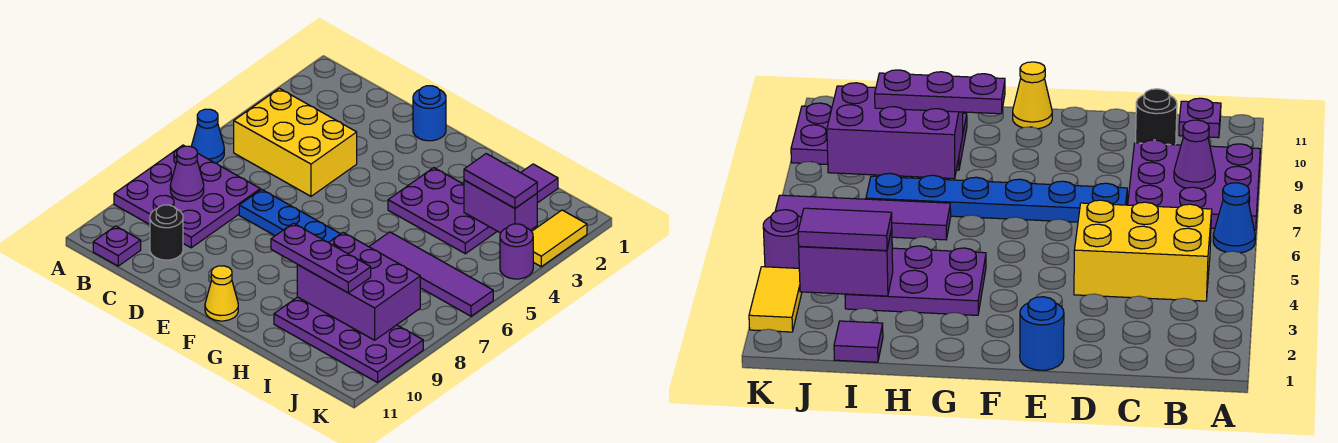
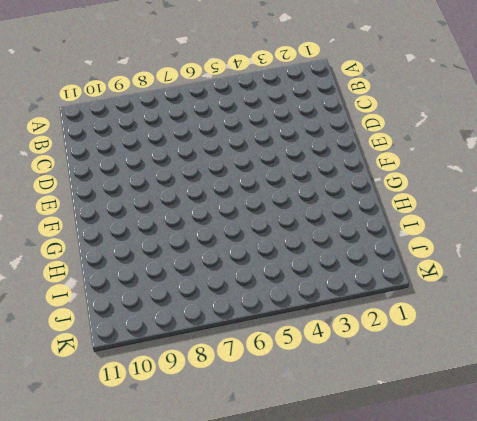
none -> blue 1x1 cone [191,109,224,163]
none -> purple 3x3 plate [114,145,260,248]
none -> yellow 2x3 brick [234,88,357,196]

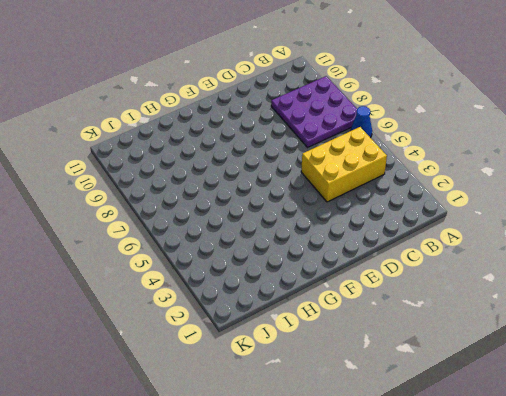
none -> purple 1x1 plate [93,226,141,266]
none -> black 1x1 round brick [150,205,183,260]
none -> blue 1x6 plate [239,189,340,242]

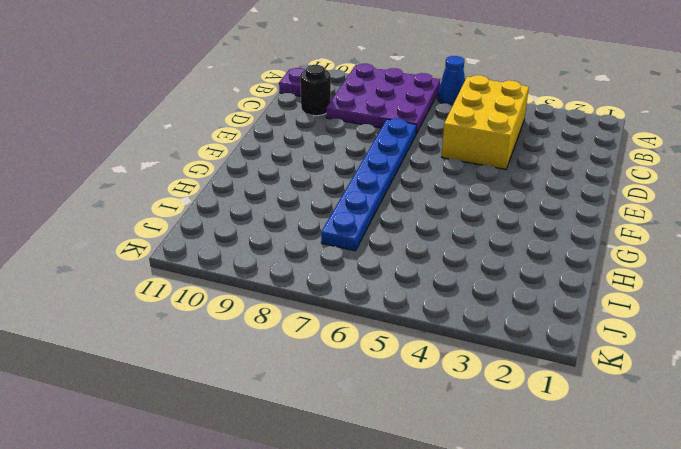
none -> blue 1x1 round brick [413,86,446,141]
none -> yellow 1x1 cone [205,266,238,321]
none -> purple 2x3 plate [388,168,497,254]

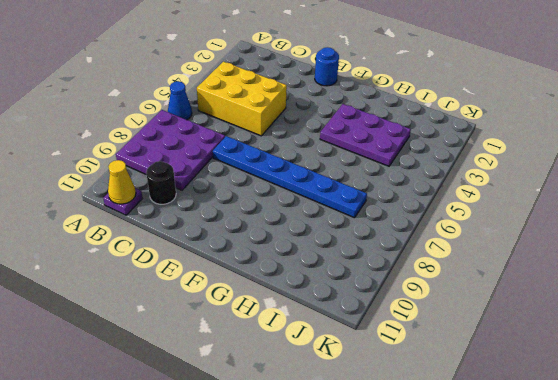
yellow 1x1 cone [108,160,136,204] -> yellow 1x1 cone moved to [205,266,238,321]
none -> purple 1x4 tile [369,232,493,316]
none -> purple 2x4 plate [274,297,423,382]
none -> purple 1x1 tile [521,164,558,203]

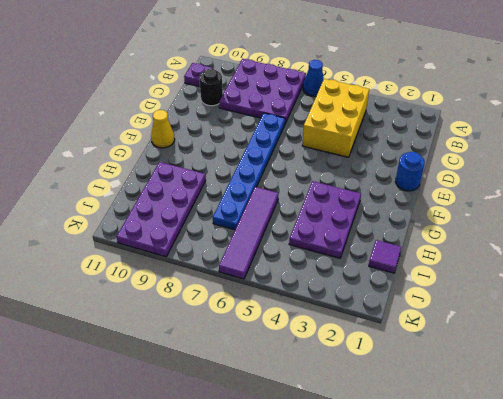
none -> yellow 1x2 tile [532,210,587,267]
none -> purple 1x1 round brick [500,224,533,279]
none -> purple 1x1 cone [170,146,204,201]

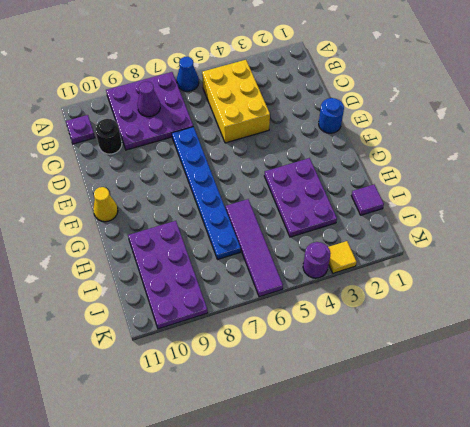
yellow 1x1 tile [328,241,357,273] -> yellow 1x2 tile [532,210,587,267]
none -> purple 2x3 brick [297,232,420,340]
none -> purple 1x2 brick [464,180,537,233]
none -> purple 1x3 plate [271,223,371,293]

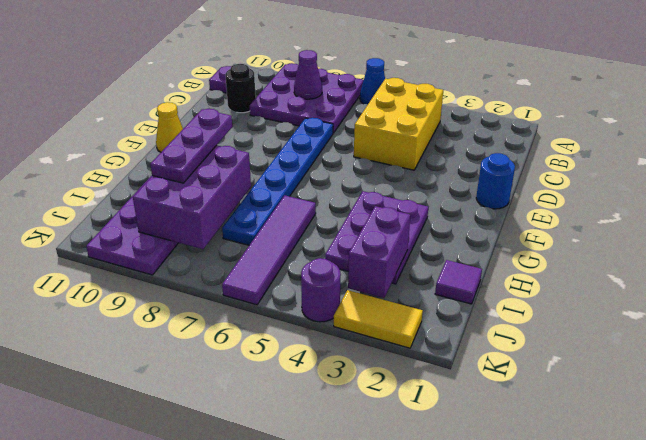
none -> purple 1x2 tile [464,154,537,208]

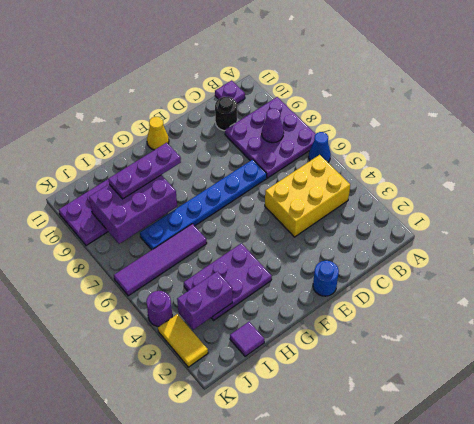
none -> purple 1x2 tile [464,154,537,208]

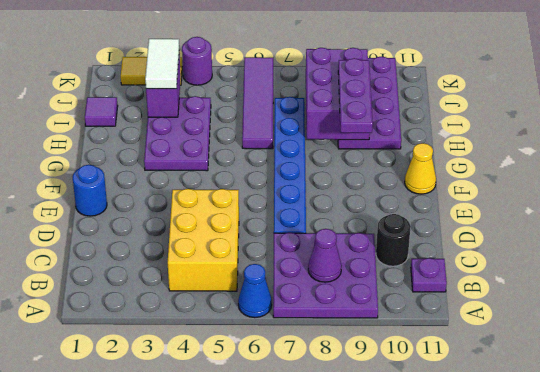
white 1x2 tile [145,39,179,89] -> purple 1x2 tile [464,154,537,208]

